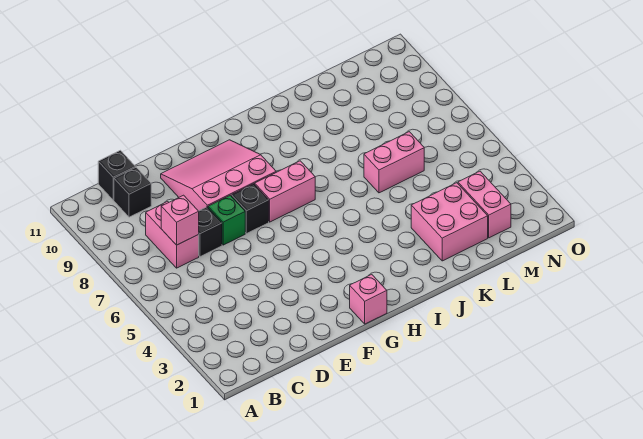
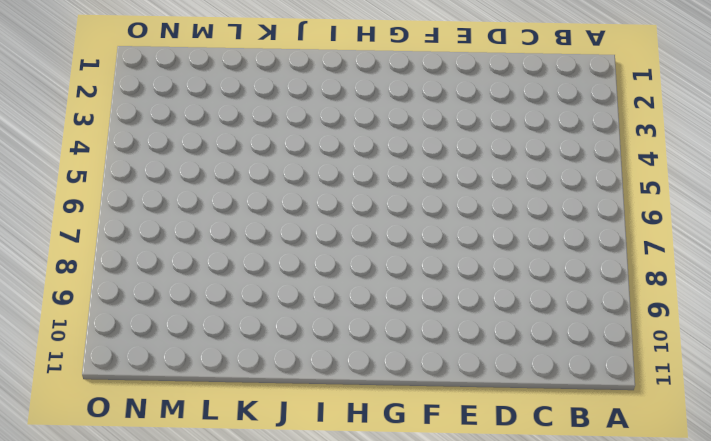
none -> pink 1x2 brick [146,201,199,268]
none -> black 1x1 brick [114,167,151,217]
none -> black 1x1 brick [98,150,135,200]

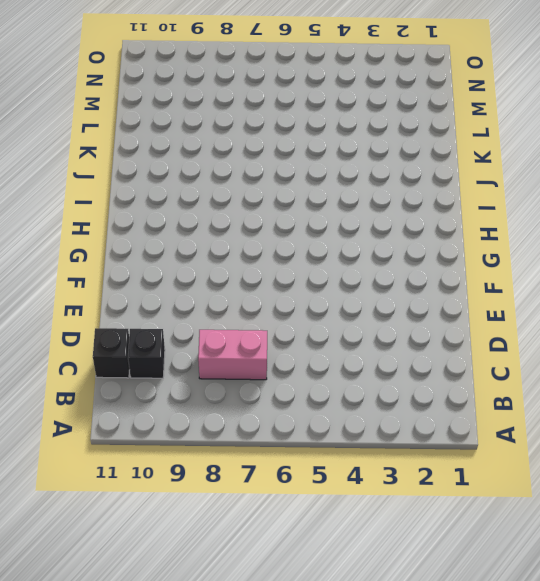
none -> black 1x1 brick [198,207,222,257]
none -> green 1x1 brick [208,195,245,245]
none -> pink 3x3 slope [161,140,276,211]

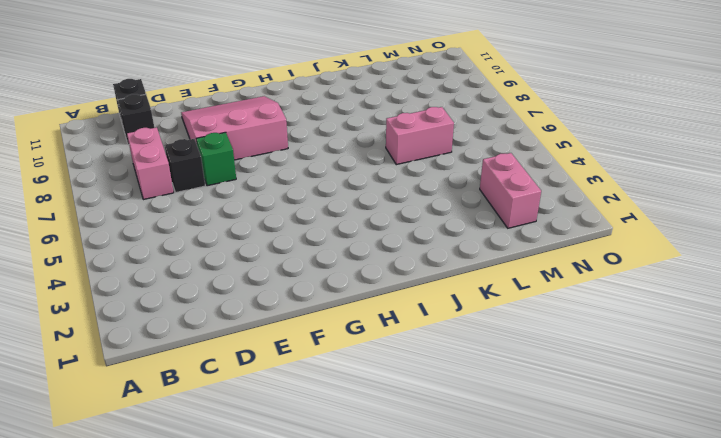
none -> black 1x1 brick [231,184,269,234]
none -> pink 1x1 brick [350,274,387,324]
none -> pink 1x2 brick [255,161,315,222]

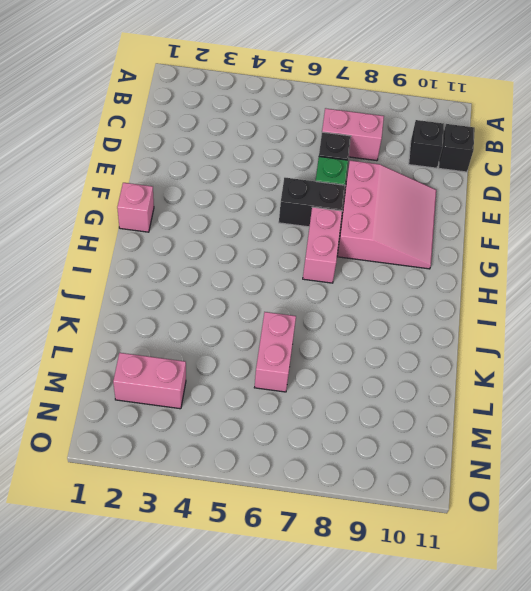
black 1x2 brick [279,178,345,227] -> black 1x1 brick [231,184,269,234]
none -> pink 2x2 brick [411,183,488,261]
none -> pink 1x1 brick [161,195,199,245]

